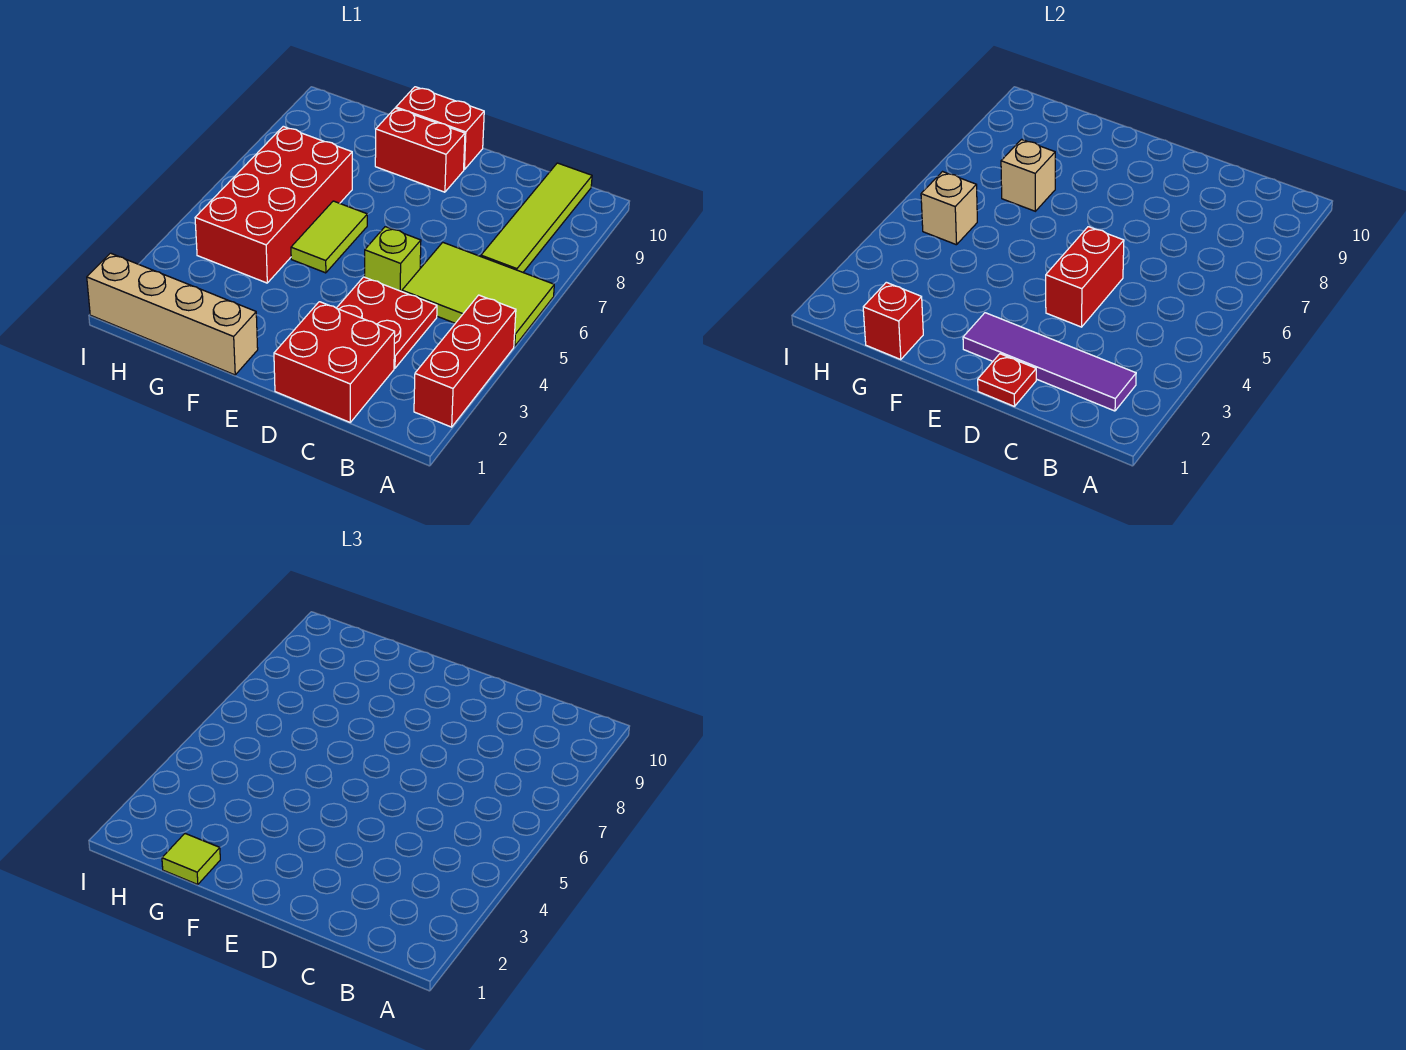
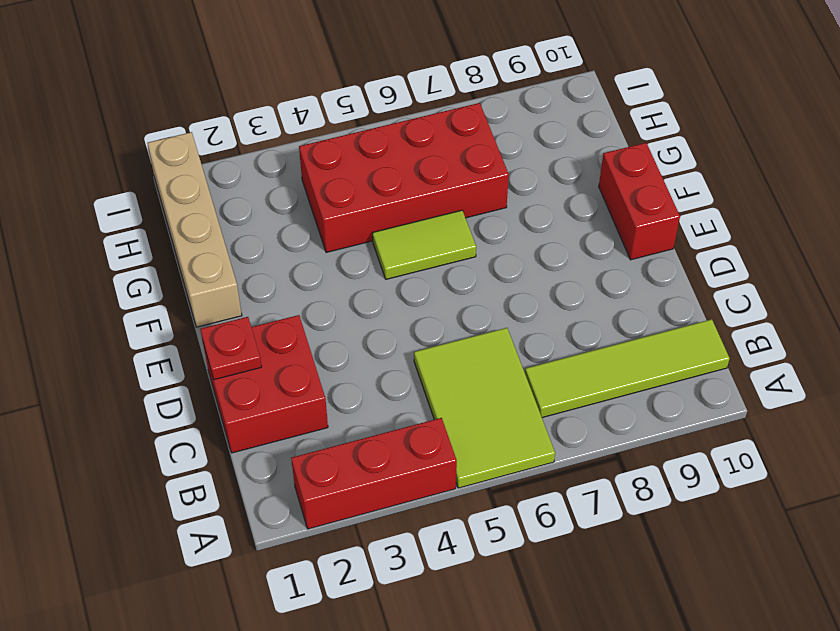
none -> red 2x2 plate [337,277,437,368]
none -> lime 1x1 brick [365,227,421,292]
none -> red 1x2 brick [375,108,465,192]

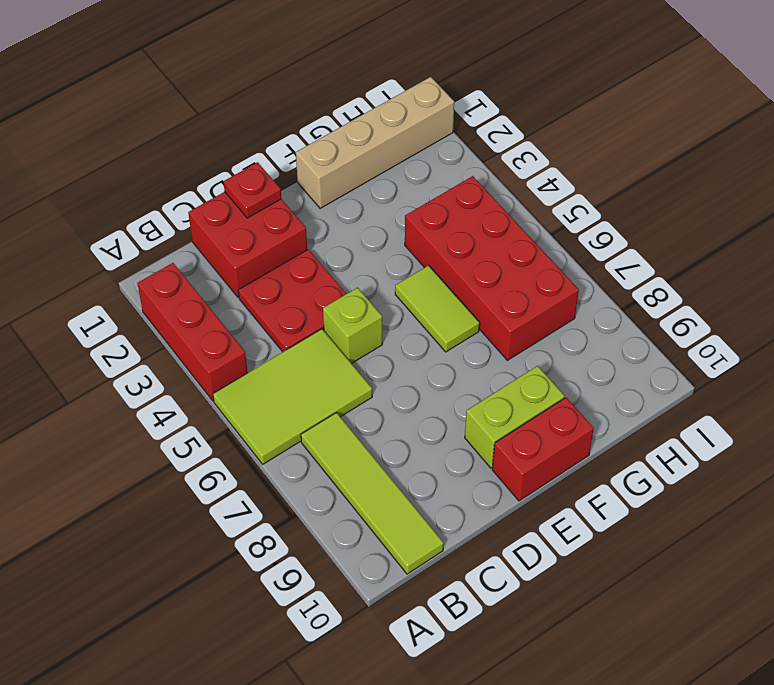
lime 1x2 brick [465,366,565,468] -> red 1x2 brick [375,108,465,192]
none -> purple 1x4 tile [963,313,1136,411]
none -> red 1x2 brick [1046,227,1124,327]
none -> red 1x1 brick [863,282,923,360]

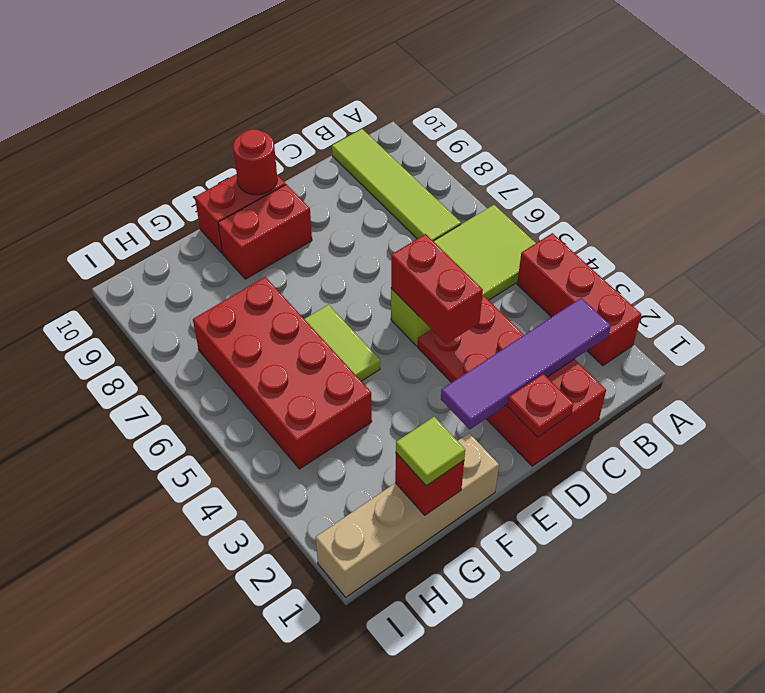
red 1x1 round brick [233,129,277,195] -> none
none -> tan 1x1 brick [1001,139,1055,211]
none -> tan 1x1 brick [921,172,977,245]

